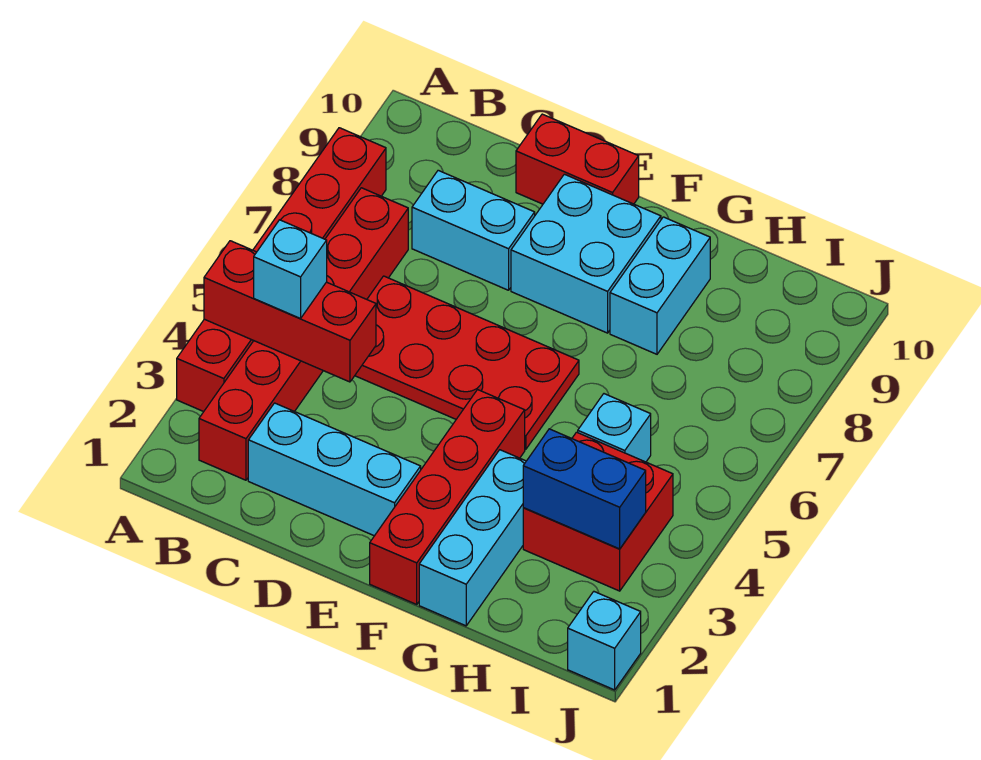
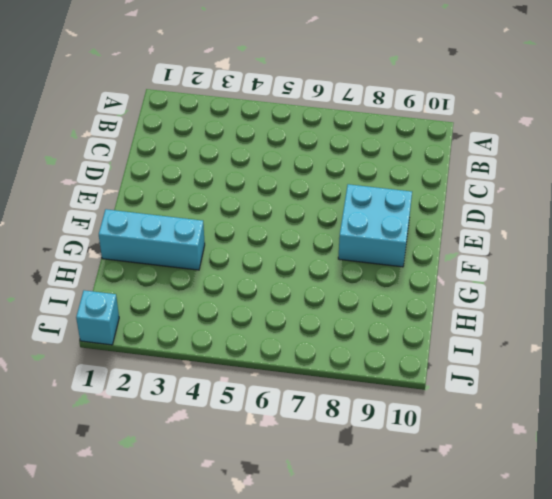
none -> red 1x6 brick [177,128,386,412]
none -> red 1x6 brick [199,188,408,480]
none -> cyan 1x3 brick [248,403,421,536]

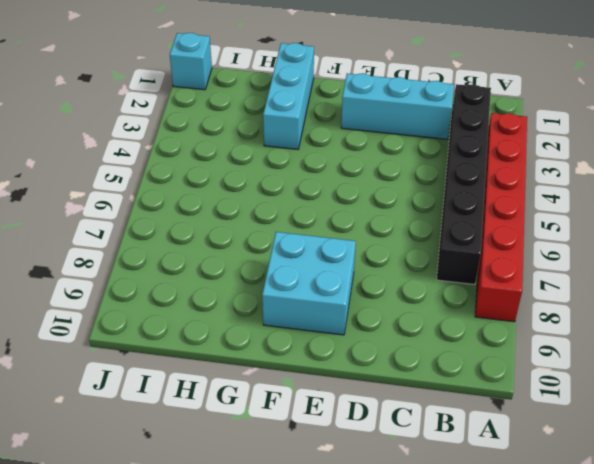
black 1x6 brick [437,84,491,285] -> red 1x6 brick [199,188,408,480]
none -> red 2x4 plate [355,276,579,449]
none -> cyan 1x2 brick [412,170,535,290]
none -> red 1x2 brick [516,114,639,204]

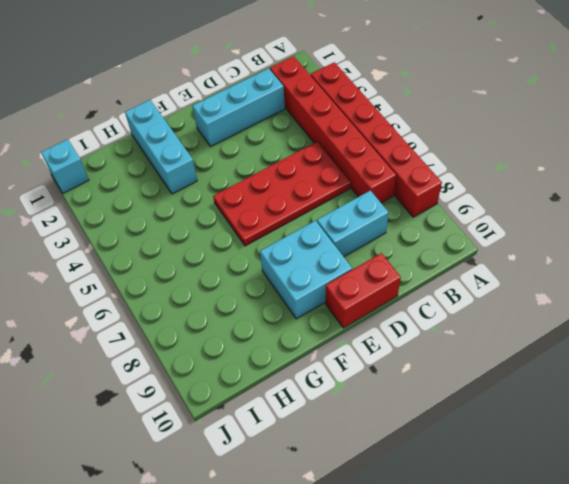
none -> red 1x4 brick [370,390,525,604]
none -> cyan 1x2 brick [610,217,710,354]
none -> red 2x2 brick [523,432,673,591]

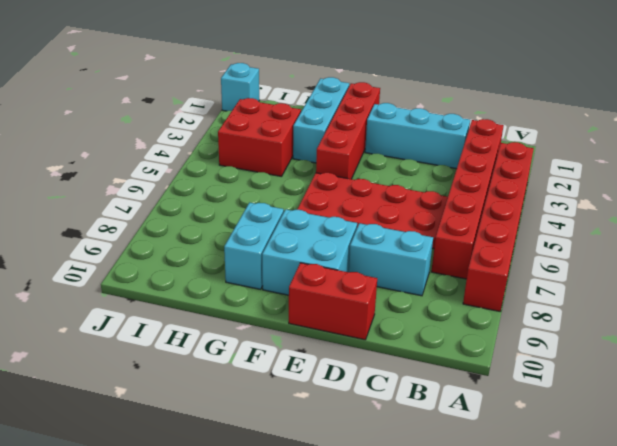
none -> cyan 1x1 brick [578,394,651,462]
none -> red 1x3 brick [204,241,376,382]
none -> blue 1x2 brick [523,429,646,549]

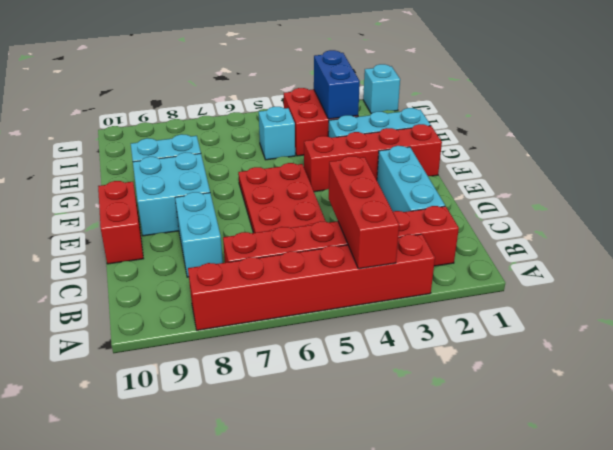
none -> cyan 1x1 brick [254,220,327,318]

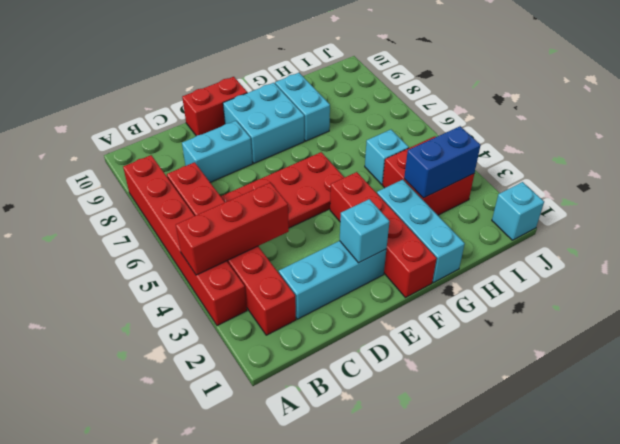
cyan 1x1 brick [340,199,390,263] -> cyan 1x1 brick moved to [254,220,327,318]

